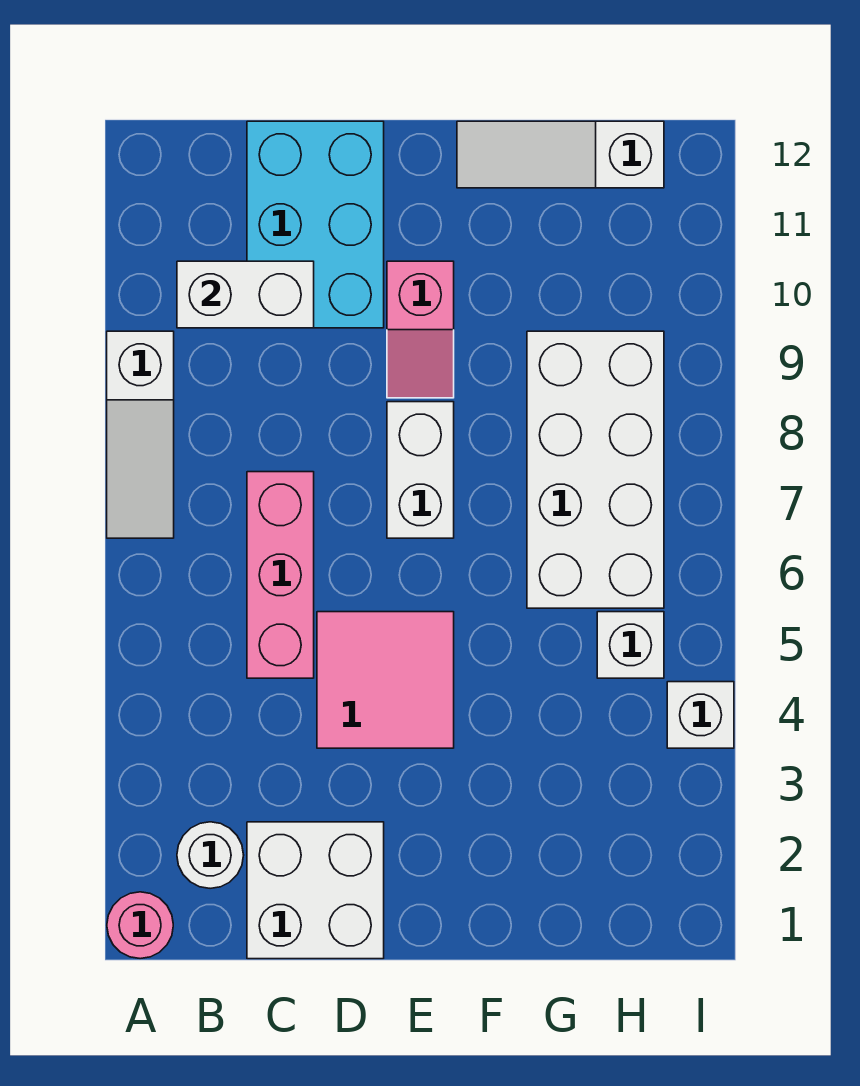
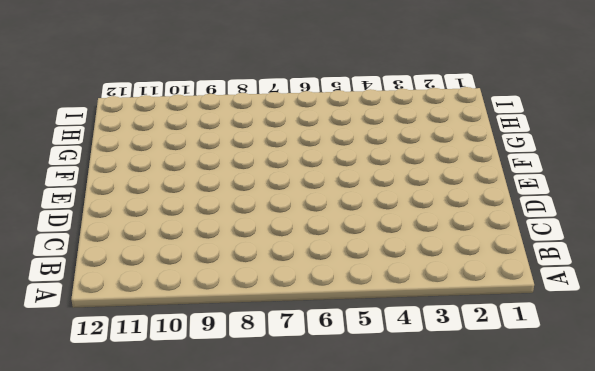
none -> pink 1x1 round brick [107,892,173,959]
none -> white 1x3 slope [107,331,174,538]
none -> white 1x1 round brick [177,822,244,888]

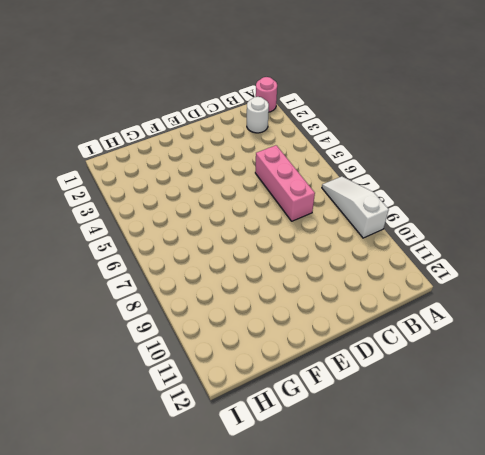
none -> white 2x2 brick [247,822,384,959]
none -> cyan 2x3 brick [247,121,384,328]
none -> pink 2x2 tile [317,612,454,748]

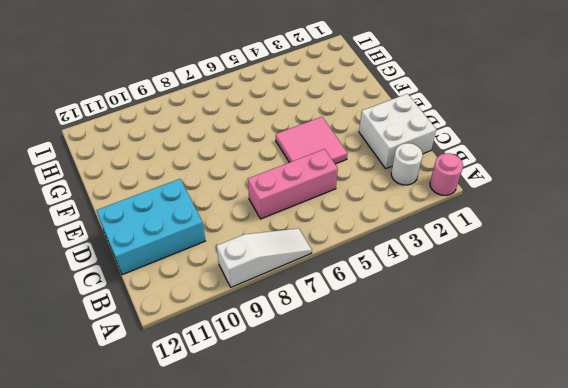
none -> white 1x2 brick [387,402,454,538]
none -> pink 1x2 slope [387,261,454,398]
none -> white 1x3 slope [457,121,664,188]

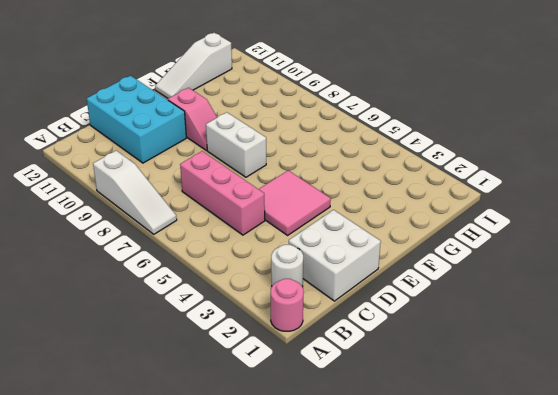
none -> white 2x4 brick [527,331,664,608]
none -> white 1x1 brick [597,612,664,678]
none -> white 1x1 brick [667,682,734,748]

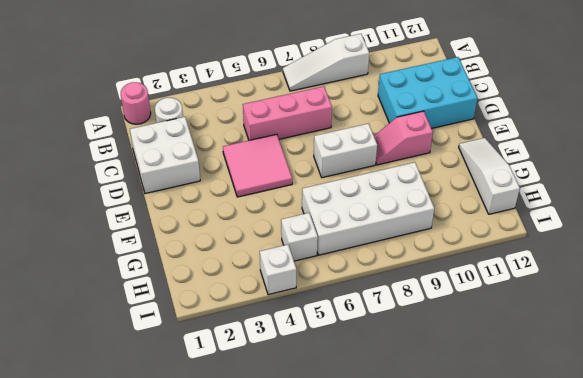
none -> white 1x2 brick [177,261,314,328]

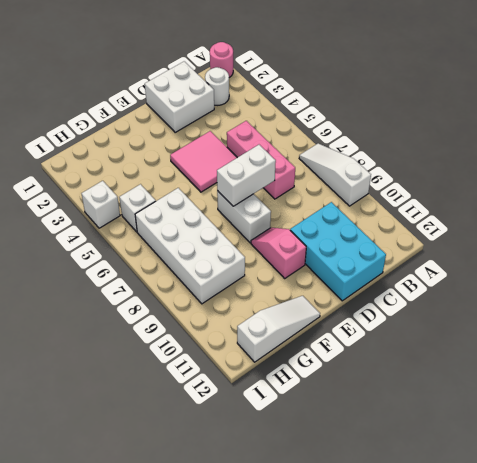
white 1x2 brick [217,145,276,206] -> white 1x2 brick moved to [177,261,314,328]

